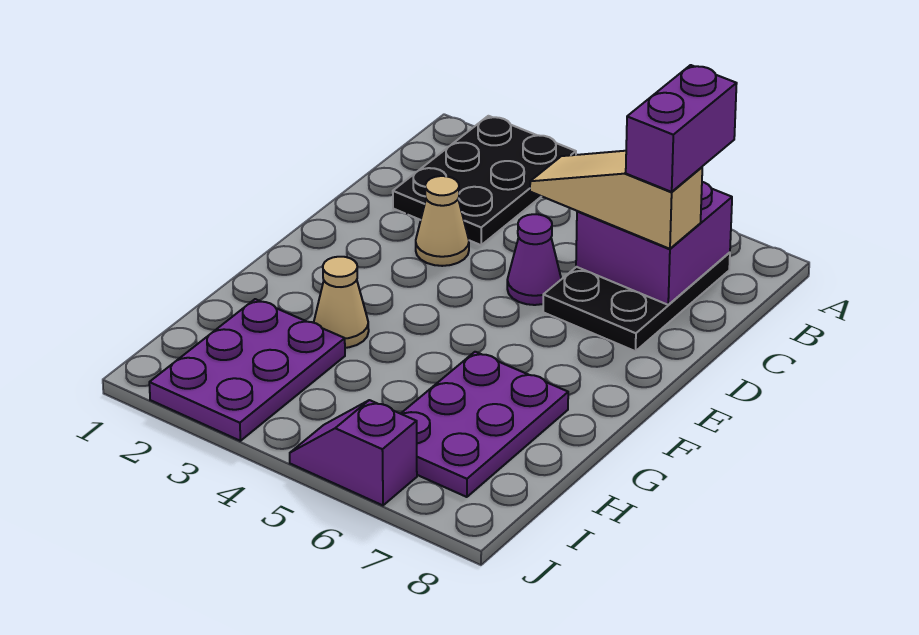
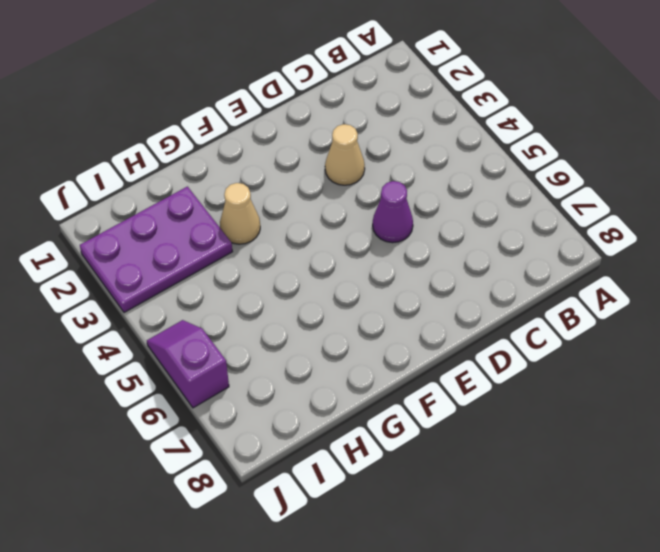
none -> black 2x3 plate [393,116,576,245]
none -> black 2x3 plate [543,252,730,351]

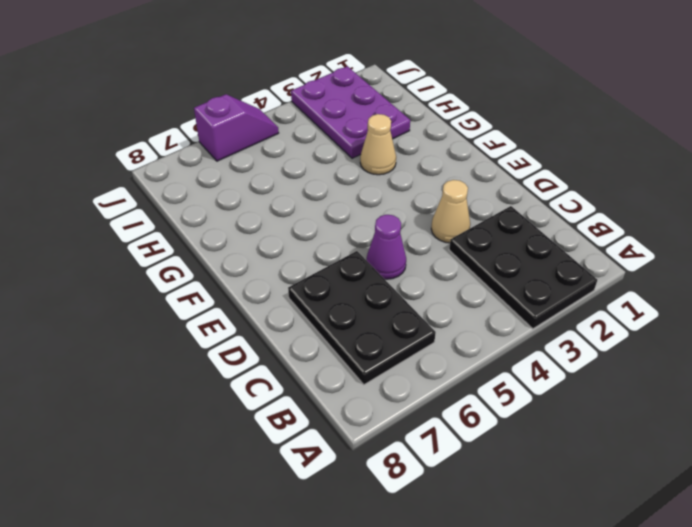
none -> purple 2x3 plate [401,352,568,497]
none -> purple 2x2 brick [576,182,732,305]

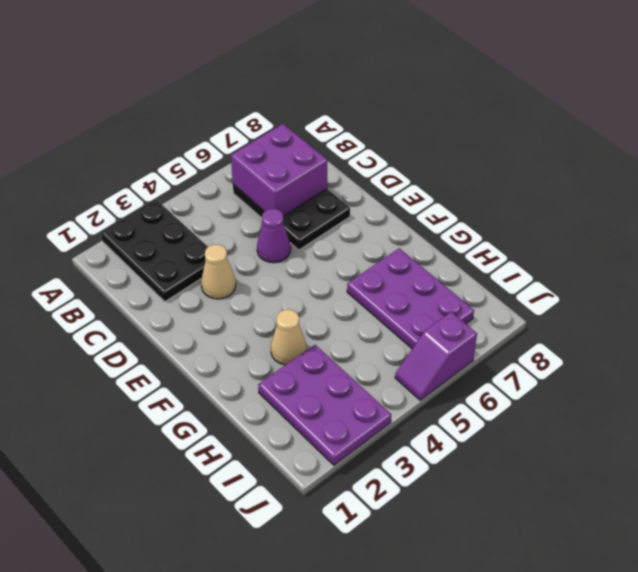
none -> tan 1x3 slope [530,151,702,249]
none -> purple 1x2 brick [626,65,737,192]

